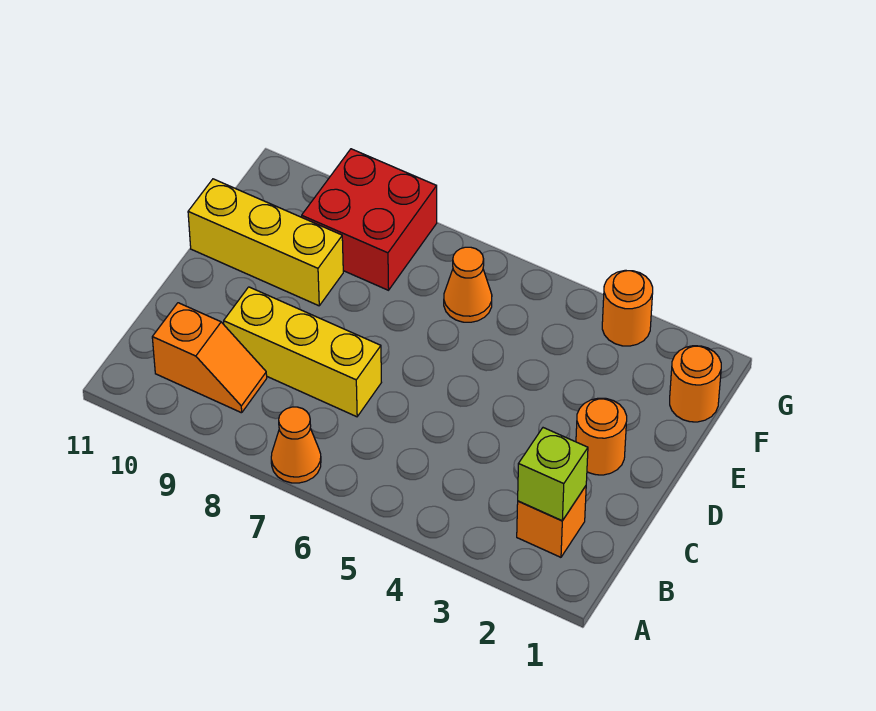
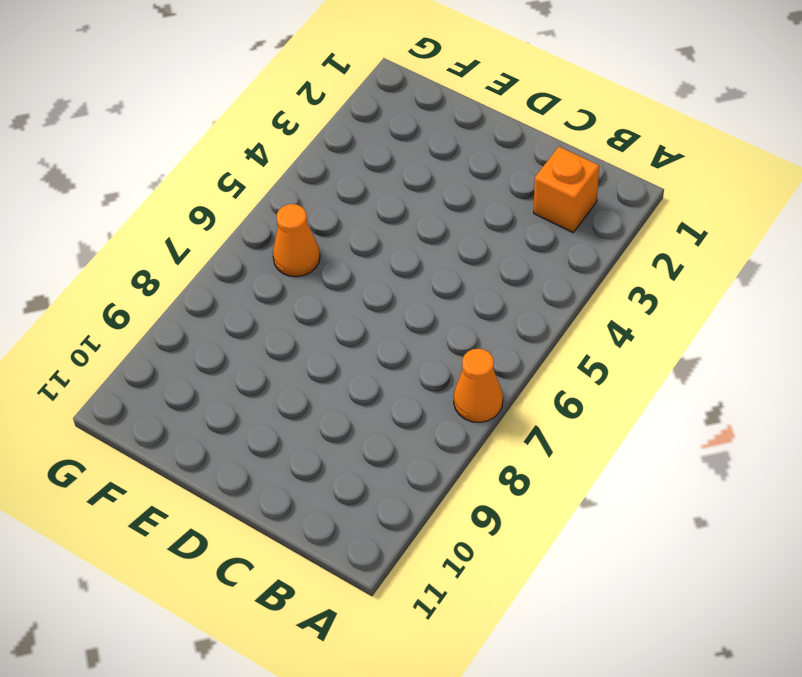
none -> orange 1x2 slope [152,303,267,413]
none -> yellow 1x3 brick [224,287,381,417]

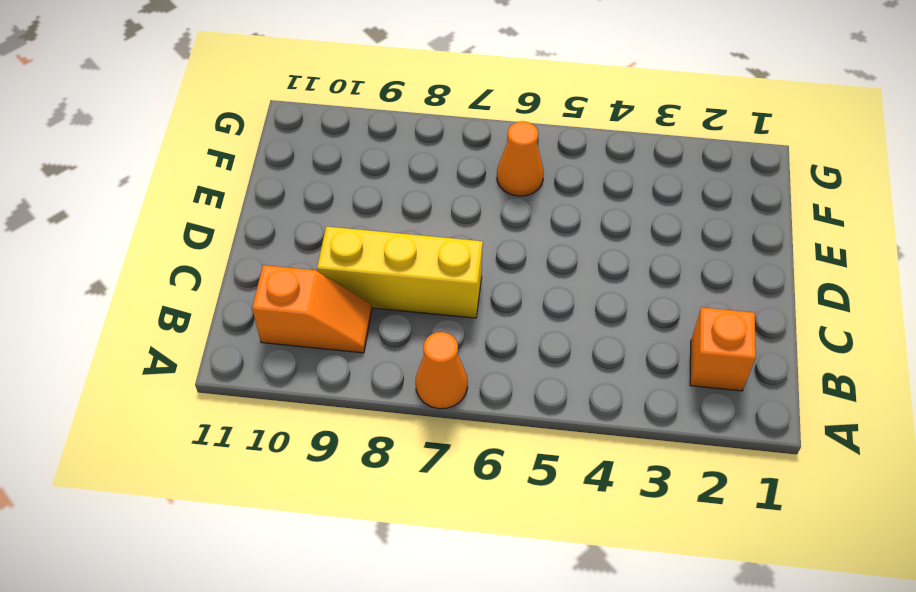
none -> orange 1x1 round brick [576,398,627,475]
none -> yellow 1x3 brick [188,179,343,306]

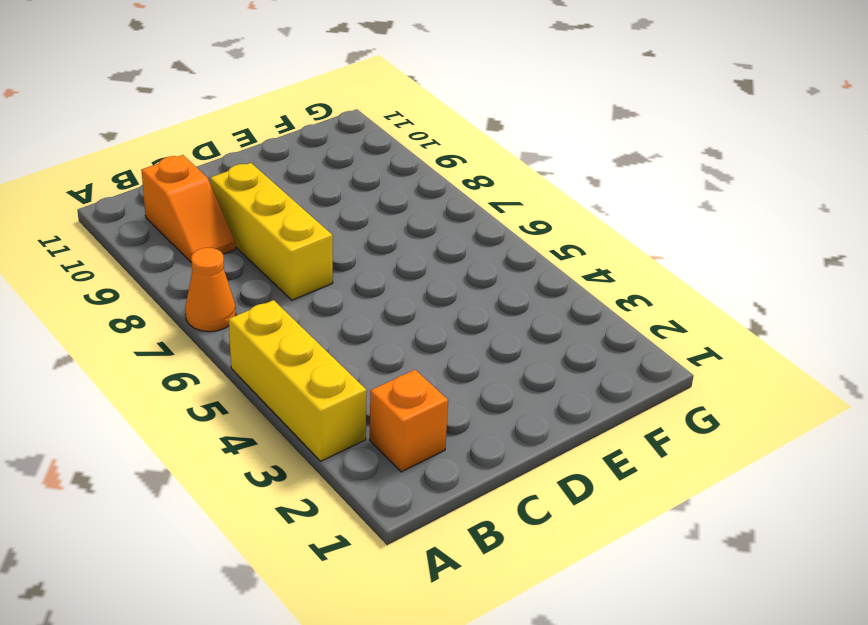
yellow 1x3 brick [229,300,367,461] -> yellow 1x3 brick moved to [188,179,343,306]
none -> orange 1x1 round brick [576,398,627,475]
none -> orange 1x1 round brick [670,346,721,422]

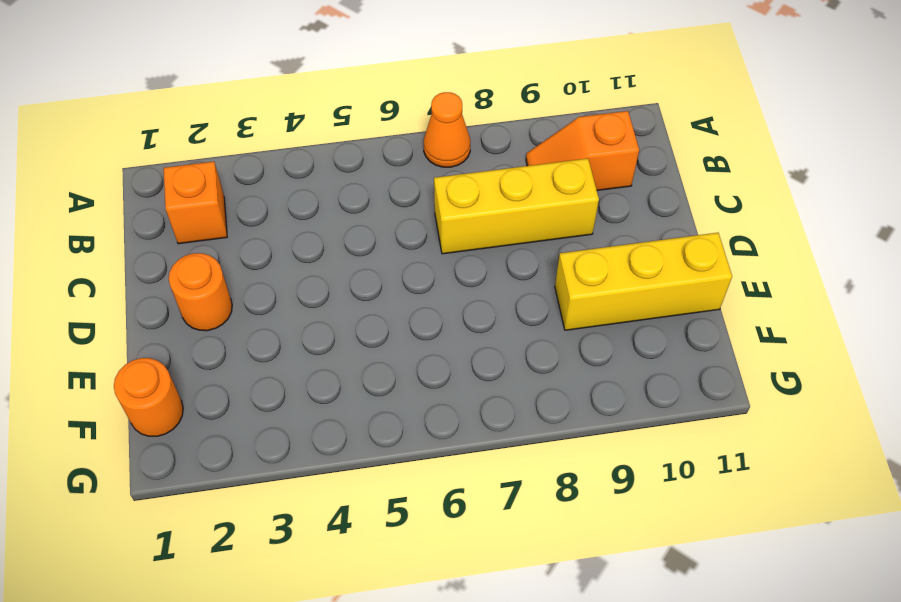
none -> orange 1x1 cone [444,247,492,322]
none -> red 2x2 brick [302,149,437,290]

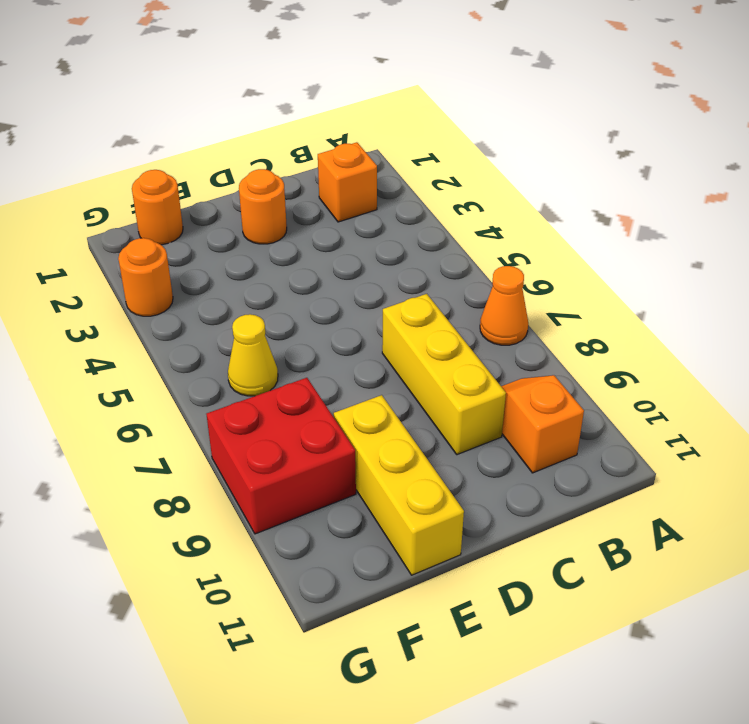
yellow 1x1 cone [228,314,278,396] -> orange 1x1 cone [444,247,492,322]
none -> lime 1x1 brick [518,428,588,521]

